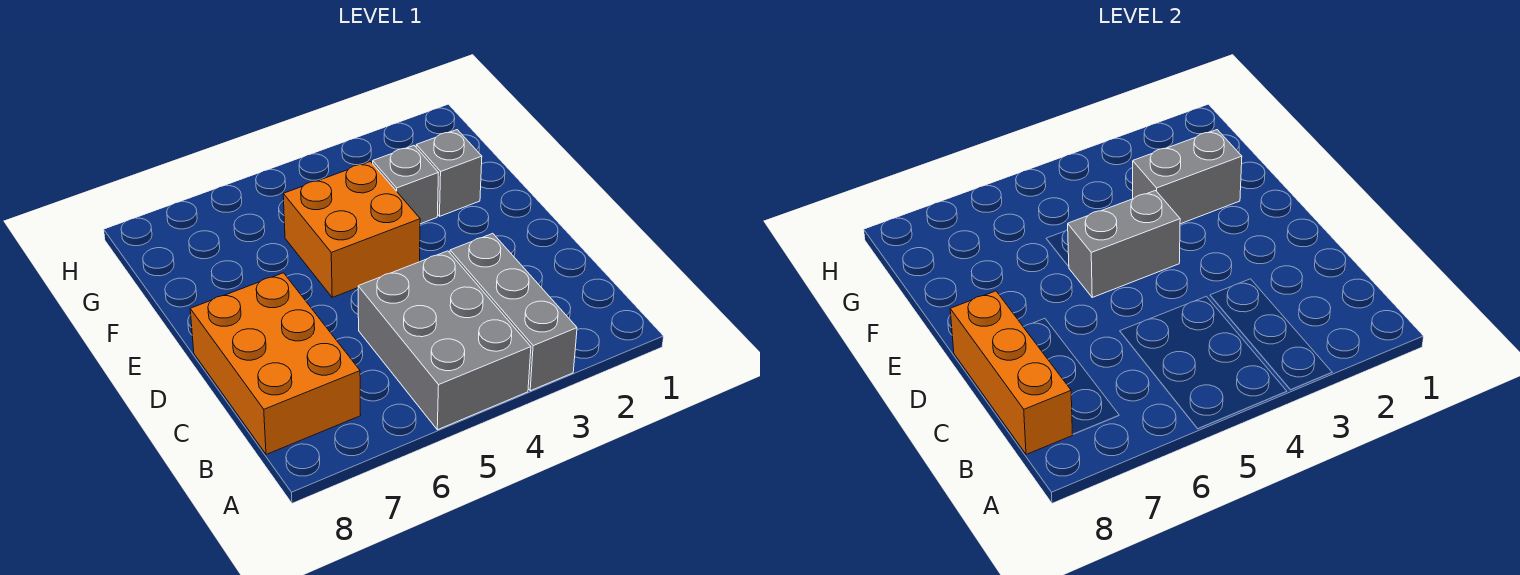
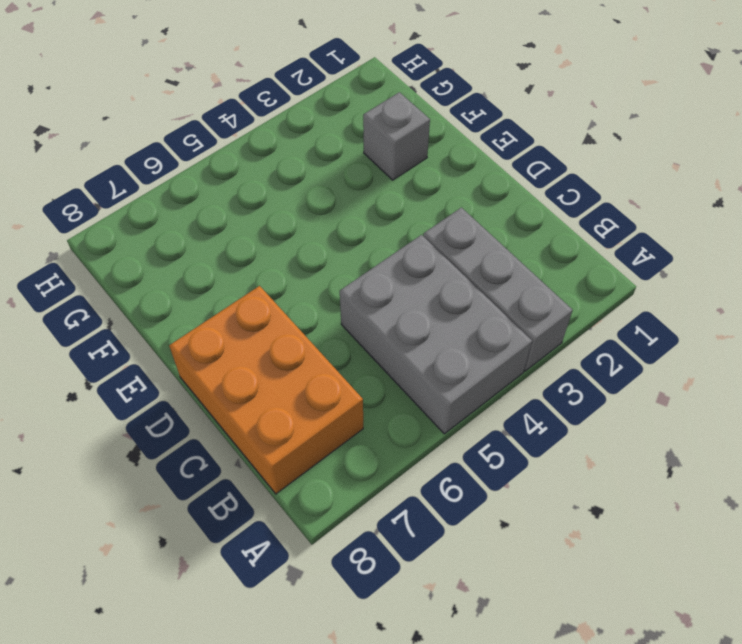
none -> orange 2x2 brick [283,162,420,297]
none -> grey 1x1 brick [373,146,438,224]

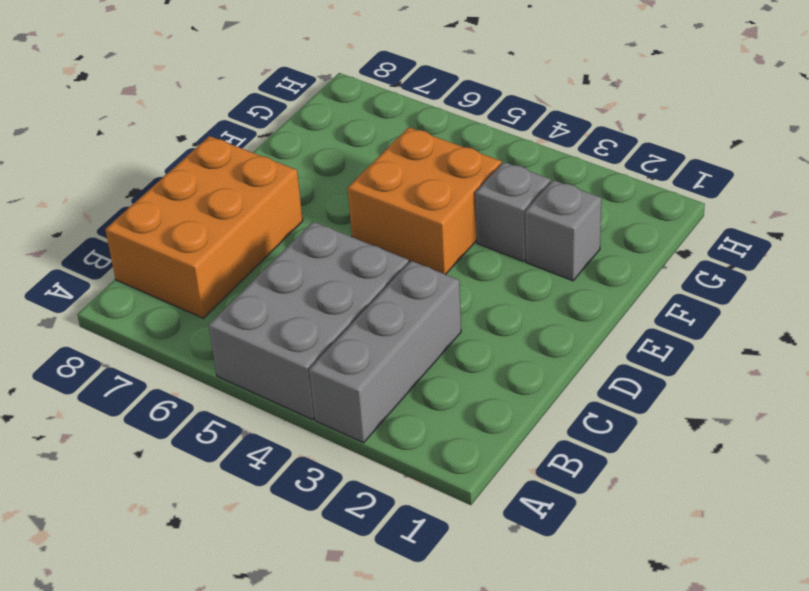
none -> orange 1x3 brick [950,291,1073,455]
none -> grey 1x2 brick [1068,191,1180,297]

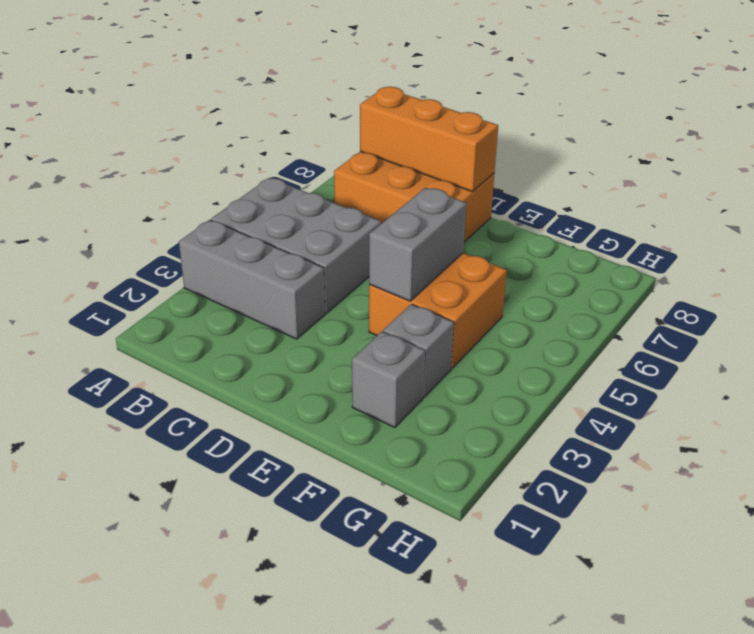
none -> grey 1x2 brick [1133,130,1242,224]

